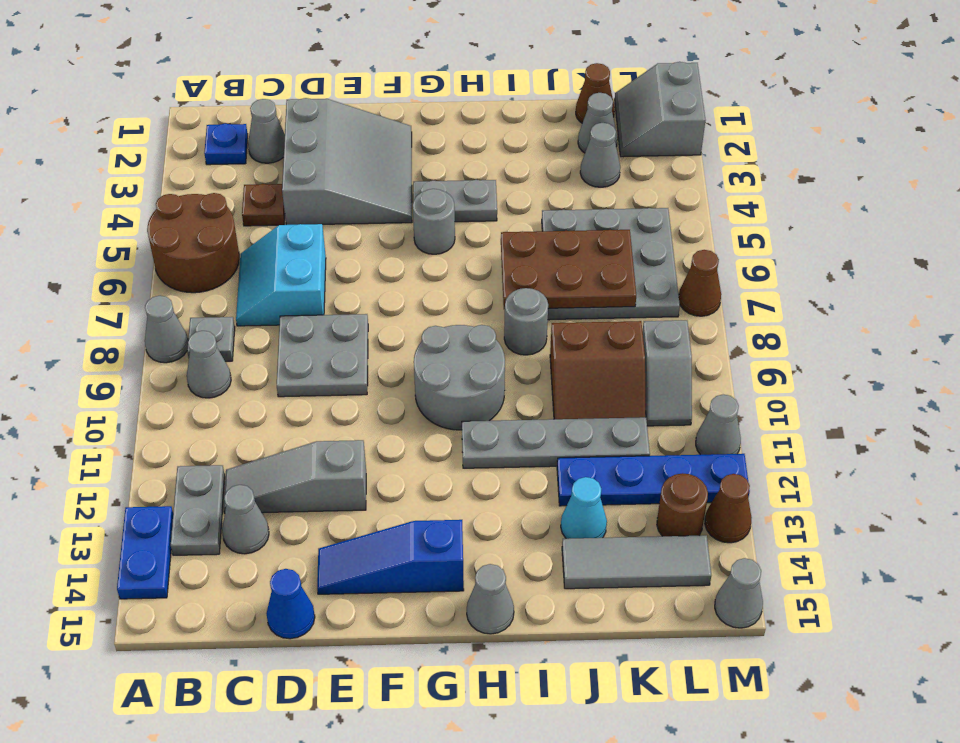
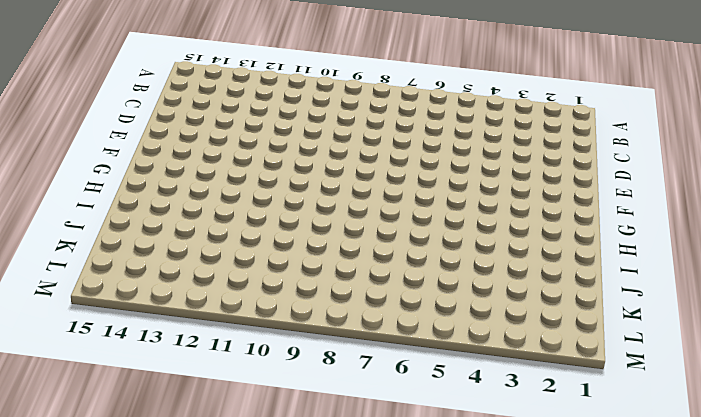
none -> brown 2x2 round brick [147,193,239,293]
none -> grey 1x1 cone [145,296,188,363]
none -> blue 1x2 plate [117,506,173,599]
none -> blue 1x1 plate [204,124,248,165]

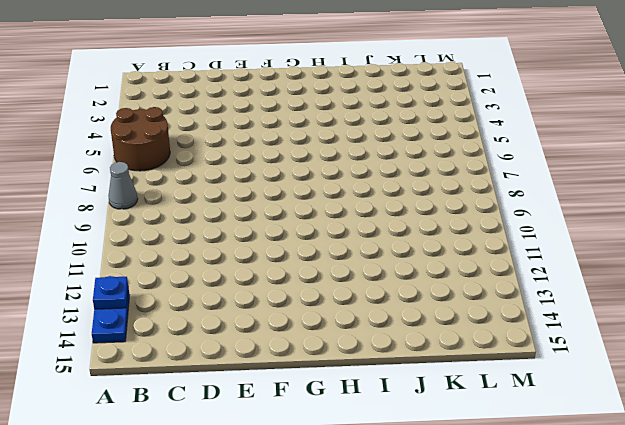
blue 1x1 plate [93,276,128,309] -> blue 1x1 plate moved to [204,124,248,165]
none -> grey 1x1 plate [187,317,235,361]
none -> grey 1x1 cone [187,331,231,398]
none -> grey 1x2 plate [171,465,225,555]
none -> grey 1x1 cone [248,99,285,163]

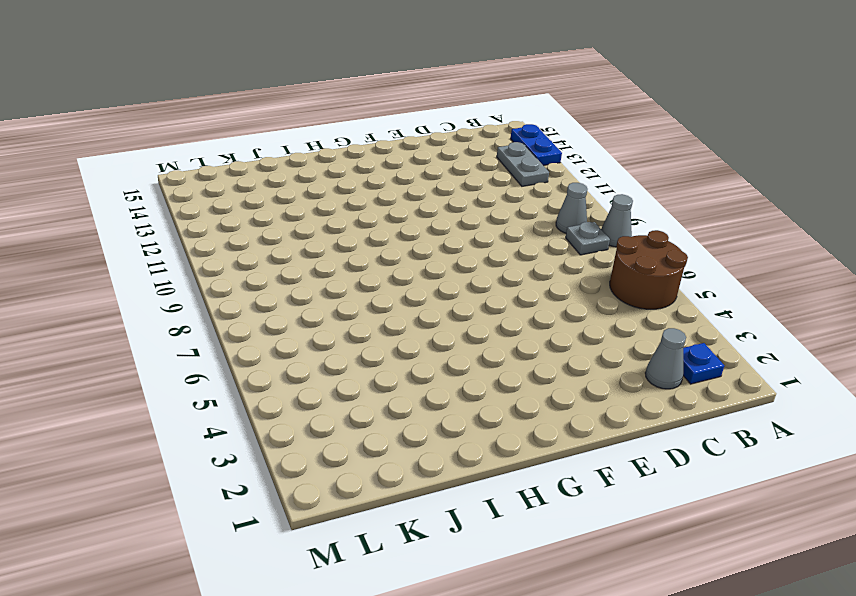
none -> brown 1x1 plate [242,184,285,226]
none -> cyan 2x2 slope [236,224,326,326]
none -> grey 1x3 slope [223,440,366,513]
none -> grey 1x1 cone [222,485,269,554]

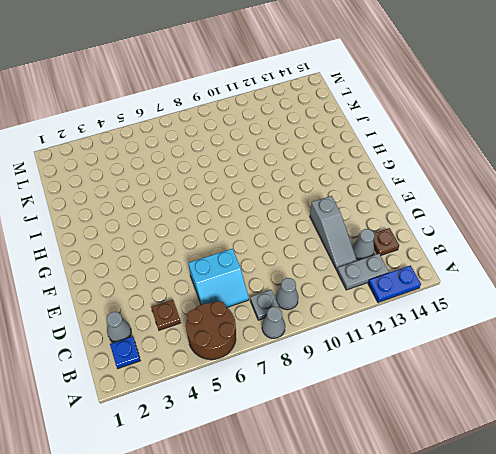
brown 1x1 plate [373,228,399,256] -> none
none -> grey 3x3 slope [282,98,412,225]
none -> grey 2x2 plate [277,314,368,397]
none -> blue 1x1 cone [266,569,315,639]
none -> blue 1x3 slope [317,520,464,594]

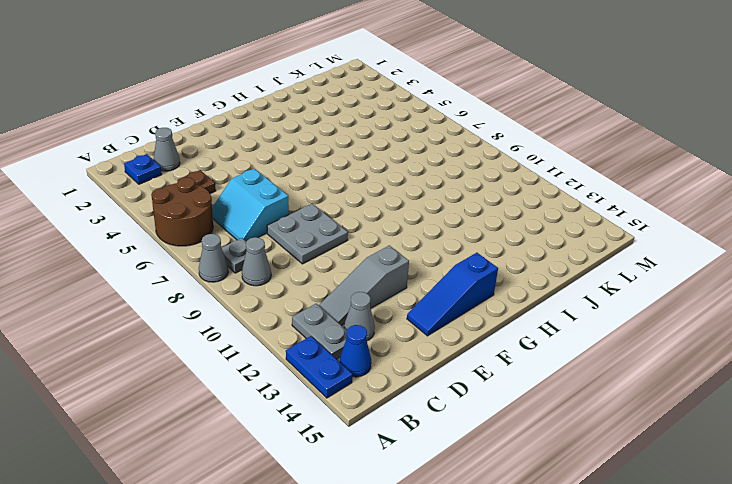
blue 1x1 cone [340,325,371,377] -> blue 1x1 cone moved to [266,569,315,639]
none -> grey 3x3 slope [282,98,412,225]
none -> grey 1x2 plate [413,180,497,222]
none -> grey 1x1 round brick [413,189,455,254]
none -> grey 2x2 round brick [414,325,505,430]

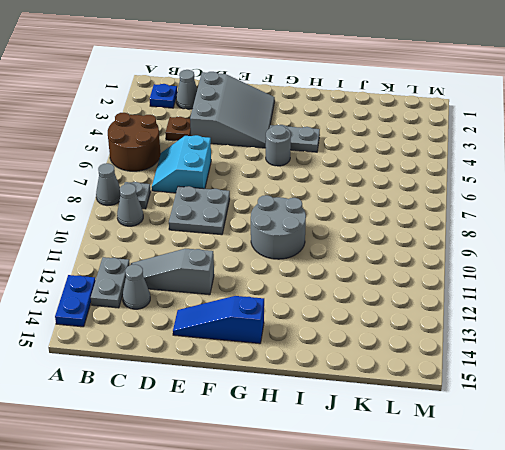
none -> blue 1x1 cone [266,569,315,639]
none -> grey 1x4 plate [462,417,650,468]
none -> grey 1x1 cone [467,564,514,634]
none -> grey 1x1 round brick [504,288,548,355]

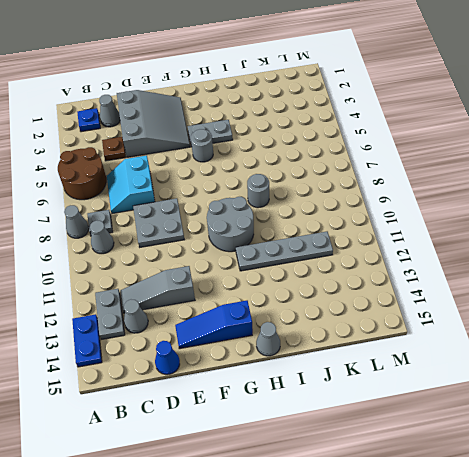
none -> grey 3x3 plate [542,208,680,320]
none -> brown 2x2 slope [550,321,645,419]
none -> blue 1x4 plate [557,454,750,506]
none -> cyan 1x1 cone [561,477,607,539]

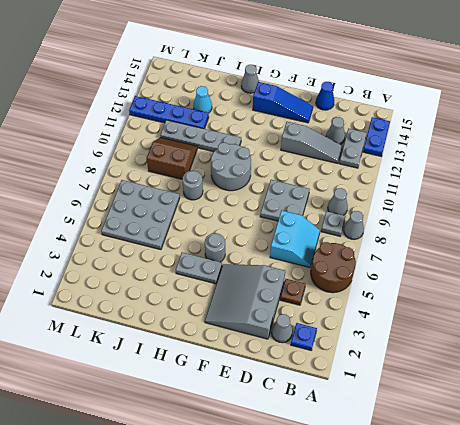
none -> grey 1x3 tile [562,535,711,589]
none -> brown 1x1 cone [576,63,615,123]
none -> grey 1x1 cone [578,93,617,153]
none -> grey 1x1 cone [580,123,620,187]

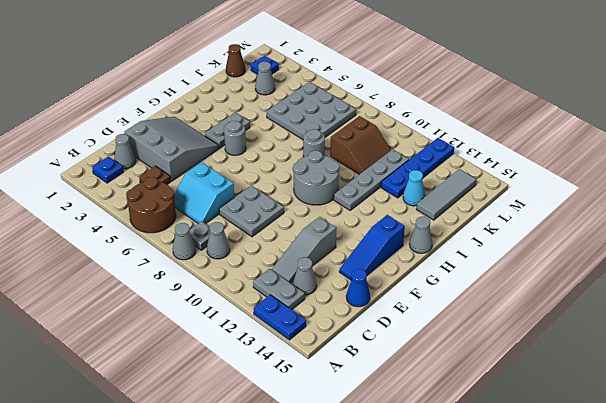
blue 1x1 plate [251,56,279,74] -> grey 2x2 slope [615,62,706,157]
none -> grey 1x1 cone [578,93,617,153]
none -> grey 1x2 slope [643,320,692,426]
none -> brown 1x1 round brick [657,473,708,536]
none -> brown 1x1 cone [679,250,721,316]

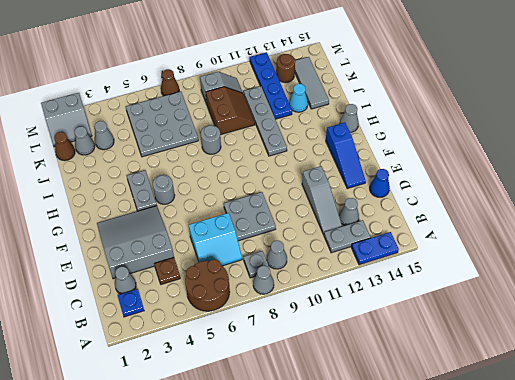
none -> grey 2x2 round brick [414,325,505,430]
none -> grey 1x1 cone [696,394,741,455]
none -> brown 1x1 cone [705,474,752,543]
none -> grey 1x1 cone [715,558,763,628]

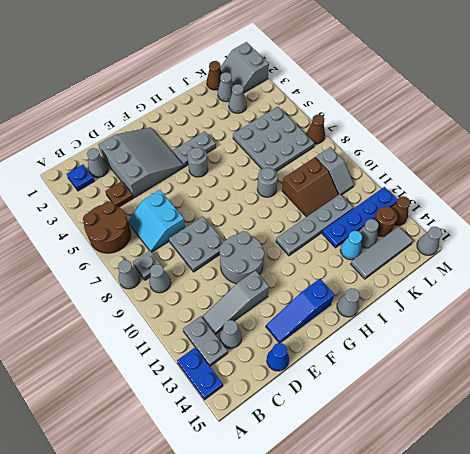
grey 2x2 round brick [219,231,264,284] -> grey 2x2 round brick moved to [414,325,505,430]
grey 1x1 cone [359,219,379,248] -> grey 1x1 cone moved to [696,394,741,455]
none -> brown 2x3 plate [501,230,636,309]

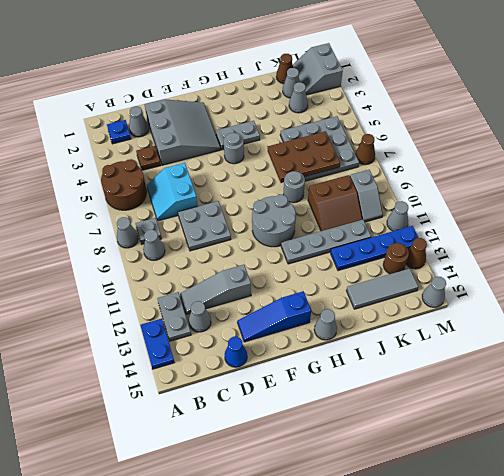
none -> cyan 1x1 cone [561,477,607,539]

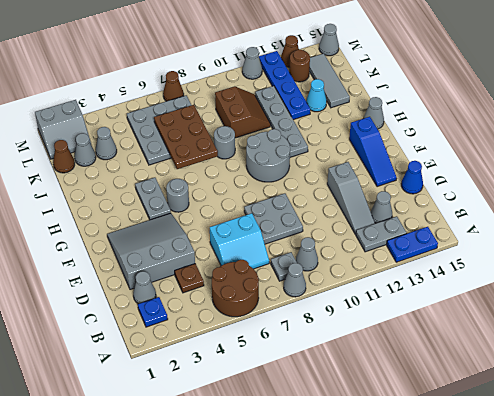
none -> grey 1x2 slope [643,320,692,426]

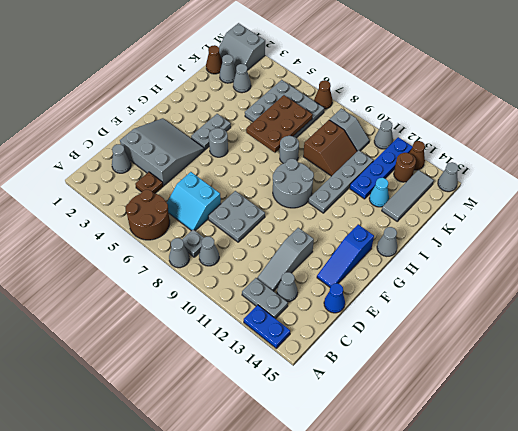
none -> blue 1x1 plate [204,124,248,165]

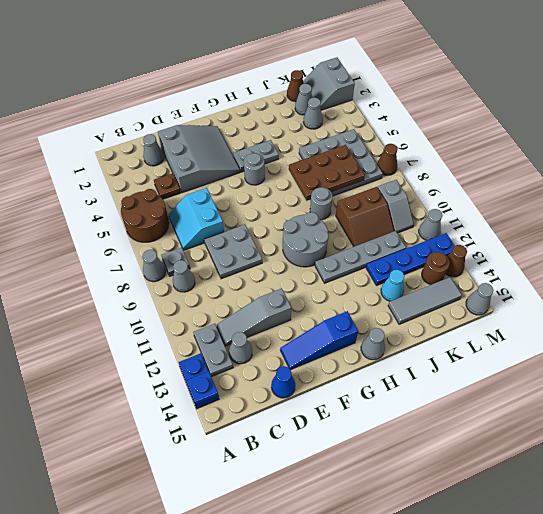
blue 1x1 plate [186,371,218,406] -> blue 1x1 plate moved to [204,124,248,165]

